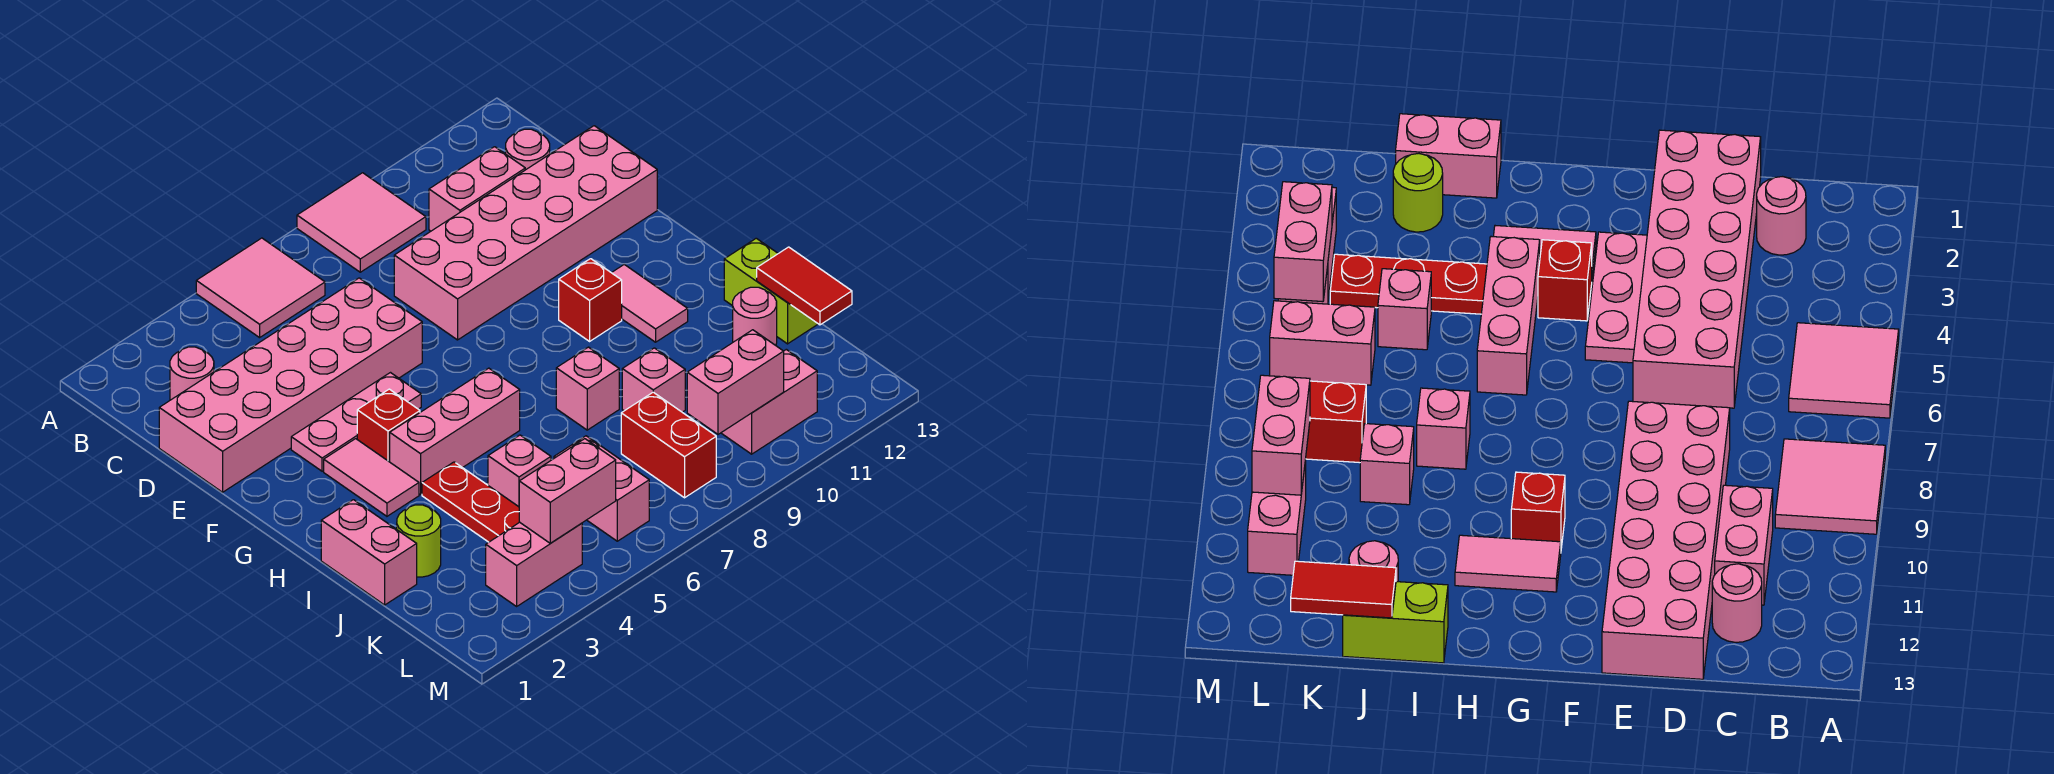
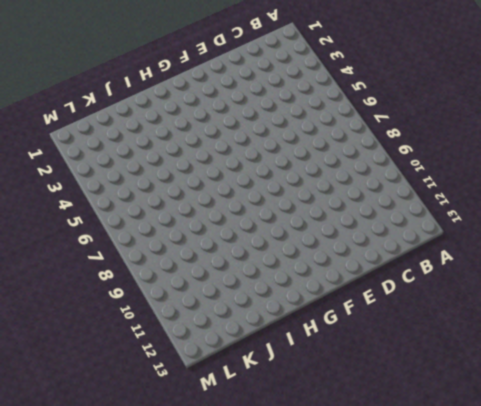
none -> pink 2x2 tile [196,238,325,338]
none -> pink 2x2 tile [297,173,426,272]
none -> pink 1x1 round brick [170,347,214,400]

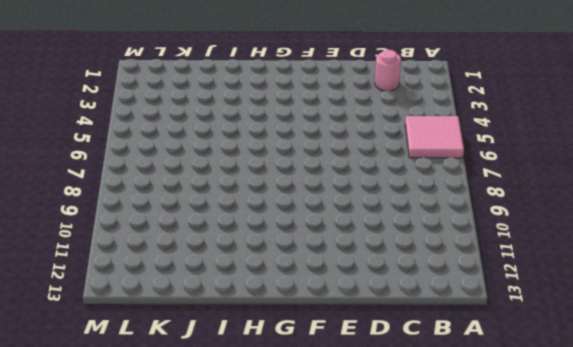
none -> pink 2x2 tile [297,173,426,272]
none -> pink 1x2 brick [429,147,525,231]
none -> pink 1x1 round brick [506,129,550,170]

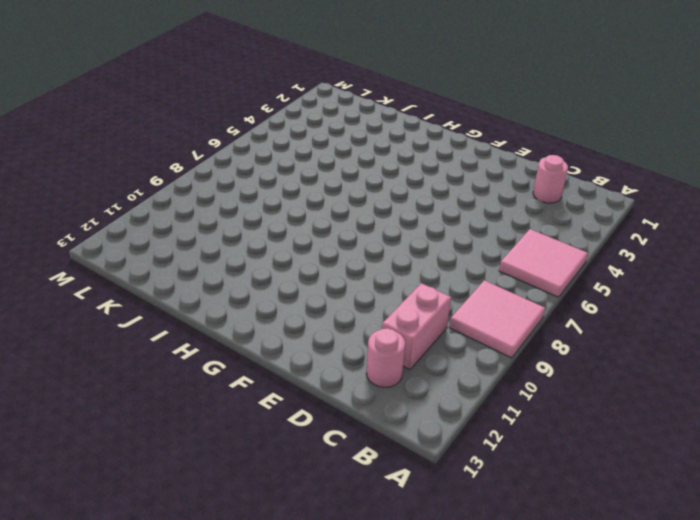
none -> pink 2x6 brick [159,278,422,492]
none -> pink 2x6 brick [394,126,657,340]
none -> pink 1x3 plate [291,373,421,471]

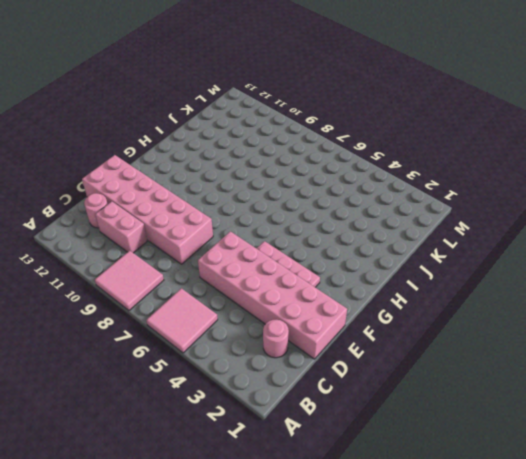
none -> pink 1x2 tile [324,439,419,516]
none -> red 1x1 brick [357,389,420,462]
none -> red 1x1 brick [559,259,622,341]

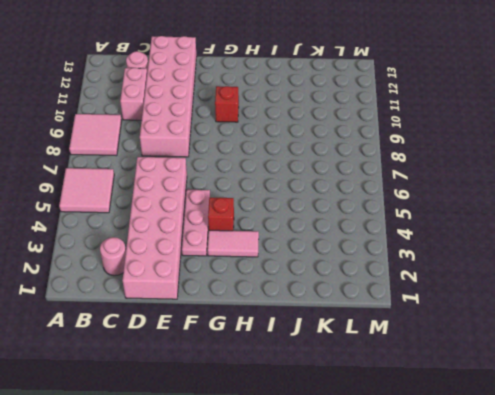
none -> pink 1x2 tile [612,265,688,342]
none -> pink 1x3 brick [390,368,520,495]
none -> pink 1x2 brick [321,500,417,605]

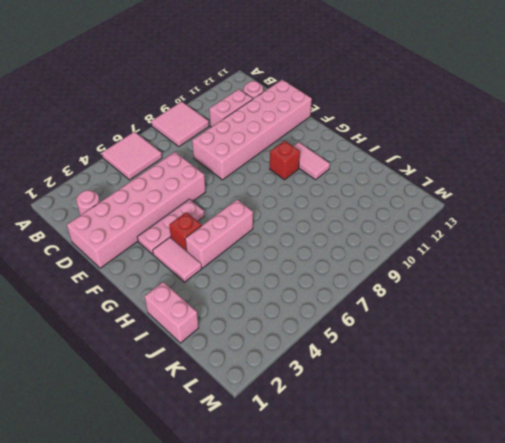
none -> red 1x3 plate [422,462,519,542]
none -> pink 1x1 brick [556,347,619,430]
none -> lime 1x2 brick [724,238,818,344]

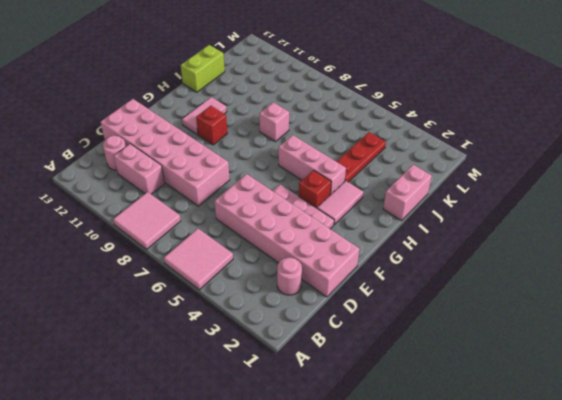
none -> lime 1x1 round brick [397,505,441,577]
none -> pink 1x1 brick [488,435,551,507]
none -> pink 1x1 brick [622,348,685,412]

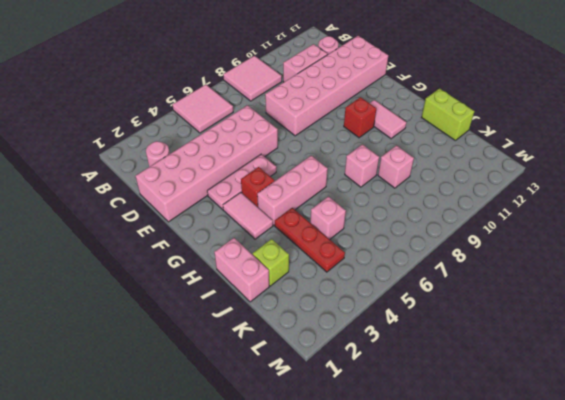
lime 1x1 brick [253,239,289,286] -> lime 1x1 round brick [397,505,441,577]
none -> pink 1x1 round brick [733,287,777,345]
none -> pink 1x2 brick [554,436,649,541]
none -> red 1x2 brick [621,392,716,498]

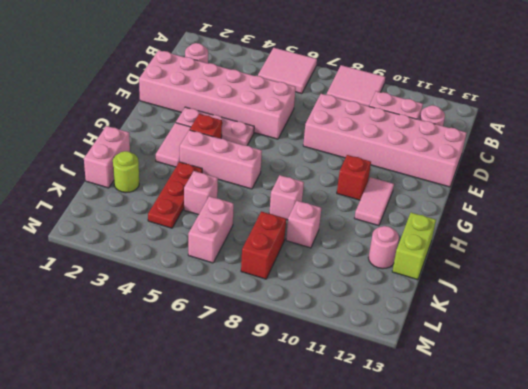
none -> pink 1x2 brick [486,522,582,606]
none -> pink 1x2 brick [721,349,817,454]
none -> red 1x2 tile [757,247,852,325]

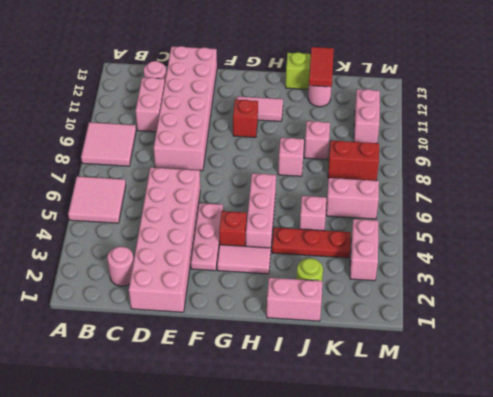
red 1x2 tile [309,47,334,87] -> red 1x2 tile turned to [757,247,852,325]
none -> pink 1x2 brick [519,439,616,543]
none -> pink 1x2 brick [687,330,784,434]

